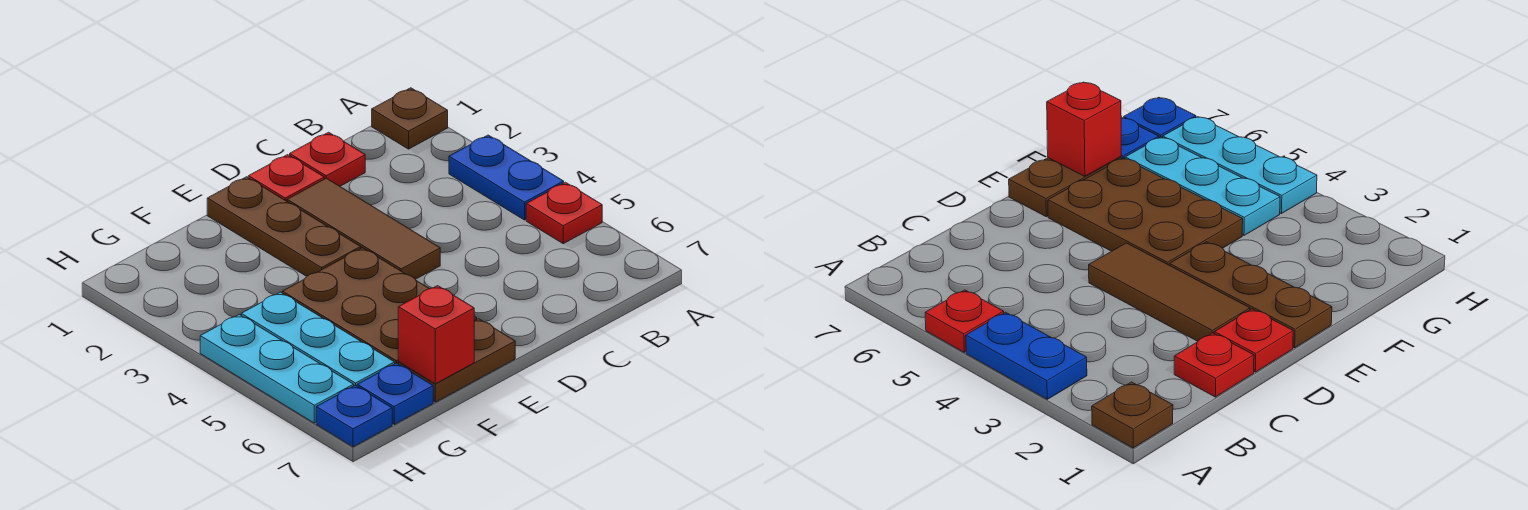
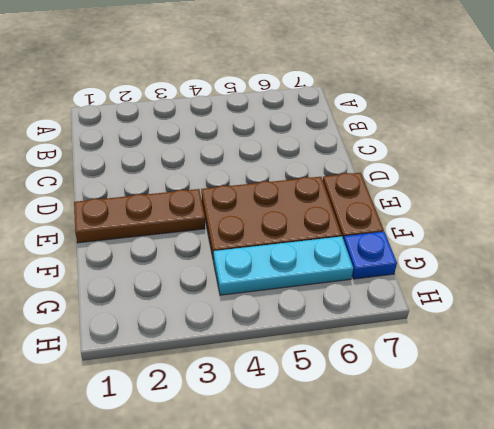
none -> brown 1x1 plate [372,88,448,149]
none -> blue 1x2 plate [449,135,564,220]
none -> red 1x1 plate [526,182,602,244]

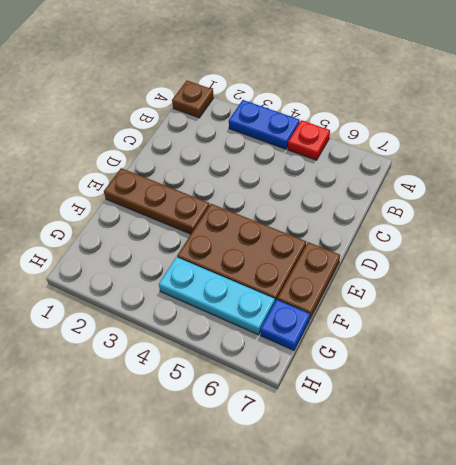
none -> red 1x1 plate [290,132,365,186]
none -> red 1x1 plate [248,155,324,201]
none -> brown 1x3 tile [287,178,440,279]

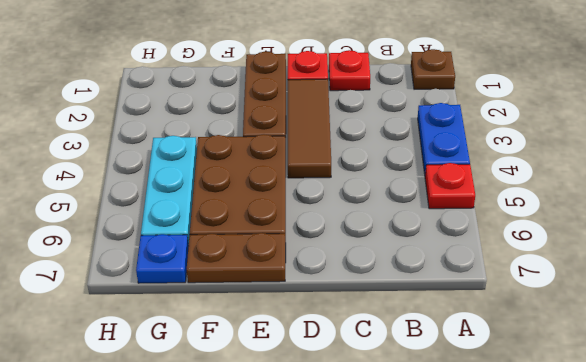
none -> cyan 1x3 plate [200,315,354,423]
none -> blue 1x1 plate [316,385,392,447]
none -> red 1x1 brick [398,286,474,384]

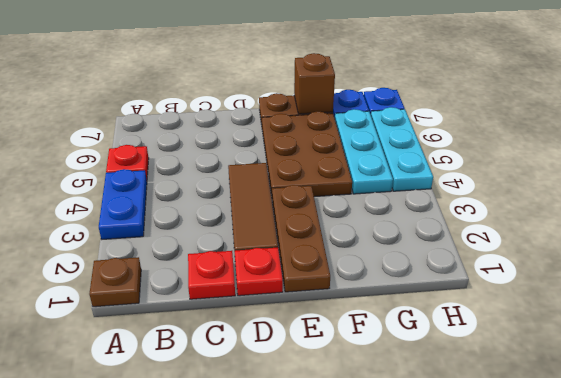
brown 1x1 brick [294,53,335,114] -> red 1x1 brick [398,286,474,384]

